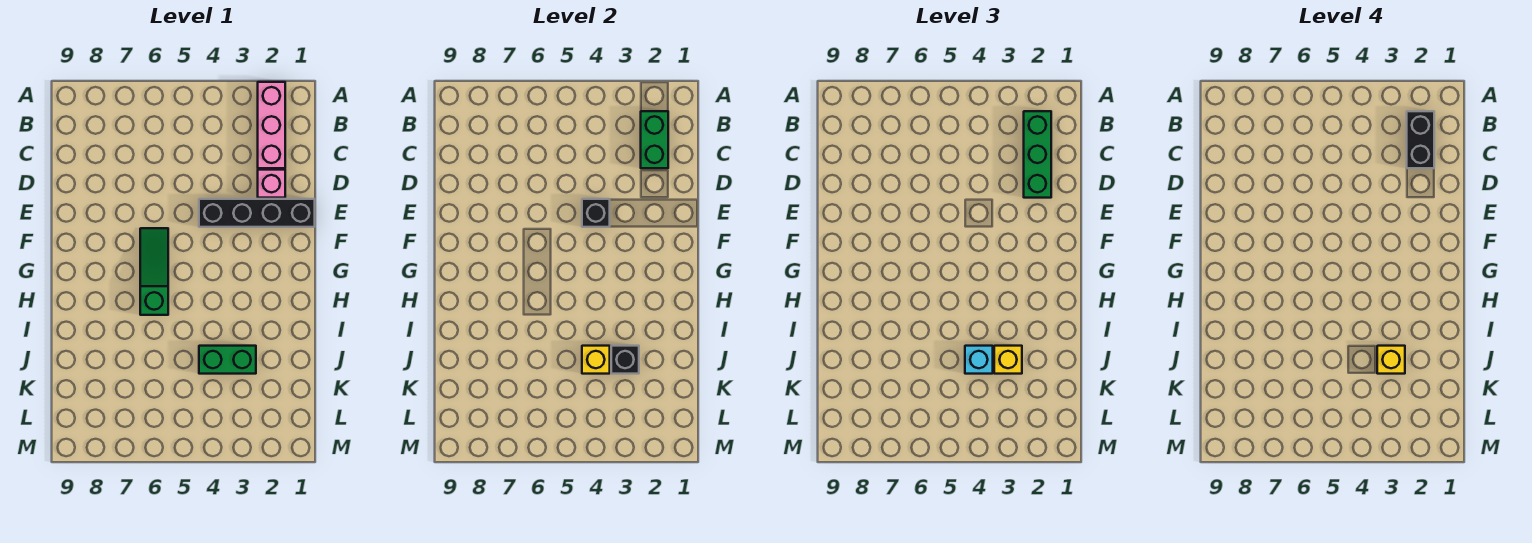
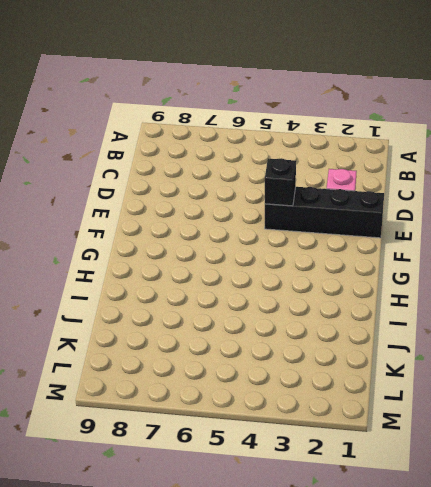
none -> pink 1x3 brick [258,82,285,168]
none -> green 1x3 slope [140,228,168,315]
none -> green 1x2 brick [199,346,256,374]

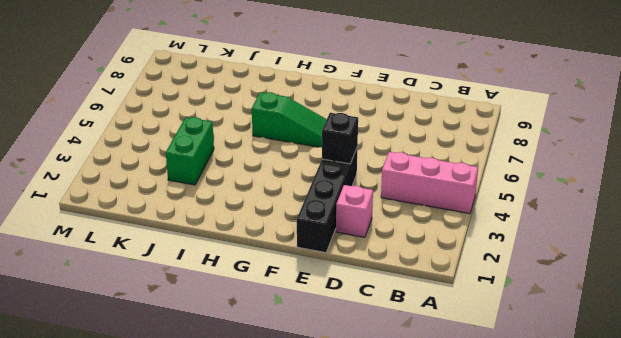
pink 1x3 brick [381,152,478,214] -> pink 1x3 brick moved to [258,82,285,168]
none -> green 1x2 brick [641,111,668,168]
none -> black 1x1 brick [611,346,639,374]
none -> yellow 1x1 brick [582,346,610,374]

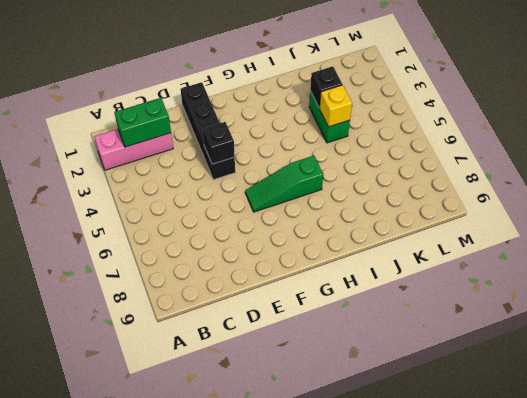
none -> pink 1x1 brick [258,170,285,198]
none -> green 1x3 brick [1024,111,1051,198]
none -> yellow 1x1 brick [994,346,1022,374]

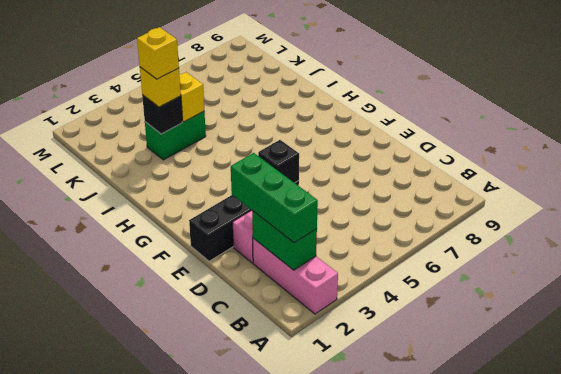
none -> green 1x3 slope [140,228,168,315]
none -> cyan 1x1 brick [965,346,993,374]
none -> black 1x2 brick [1407,111,1434,168]

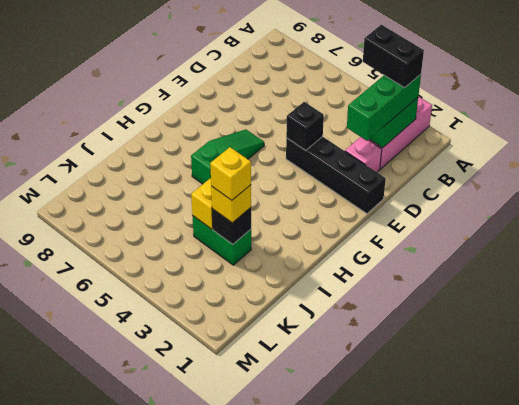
black 1x2 brick [363,25,424,88] -> black 1x2 brick turned to [1407,111,1434,168]
none -> cyan 1x1 brick [965,346,993,374]

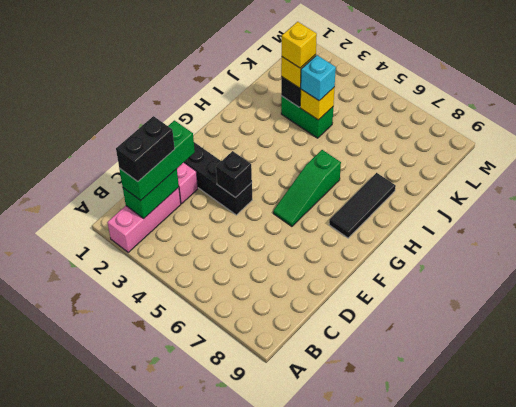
black 1x3 tile [329,173,396,238] -> none

